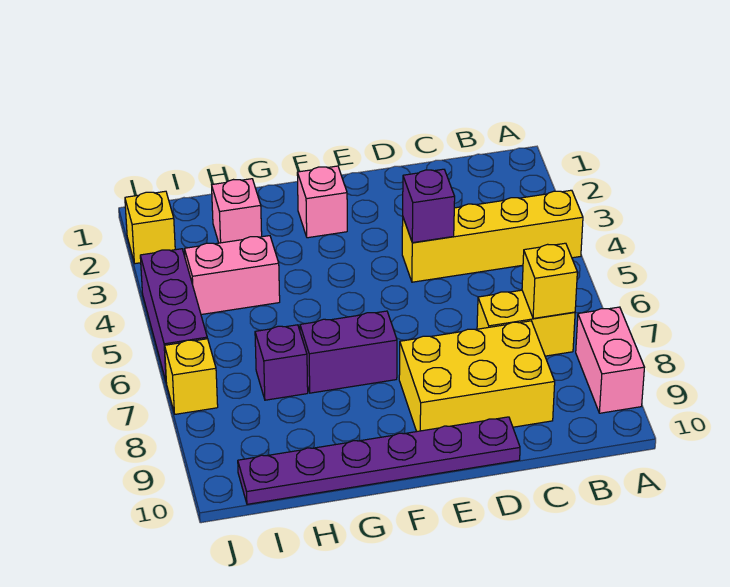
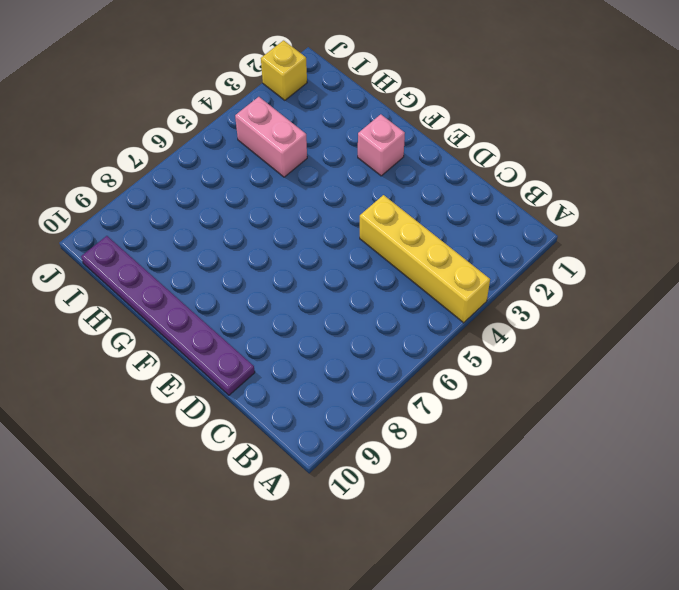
none -> pink 1x2 brick [576,307,644,413]
none -> yellow 1x2 brick [477,290,575,356]
none -> yellow 2x3 brick [399,321,555,431]

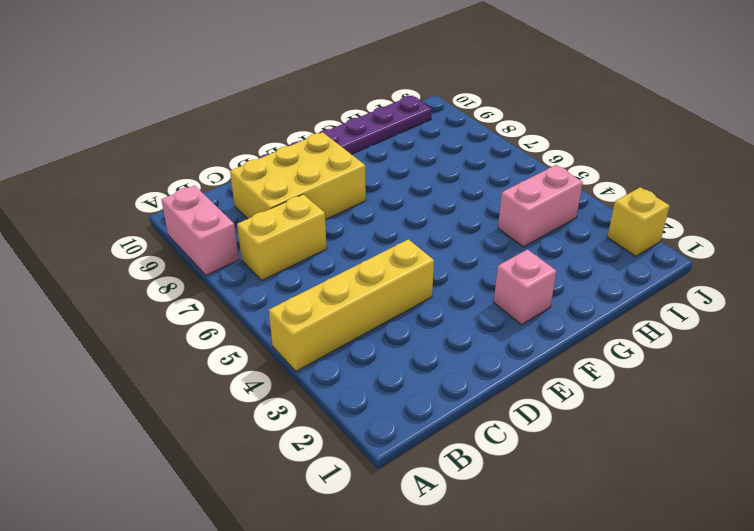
none -> purple 1x2 brick [300,311,397,393]
none -> pink 1x1 brick [212,179,262,243]
none -> purple 1x1 brick [255,325,308,400]

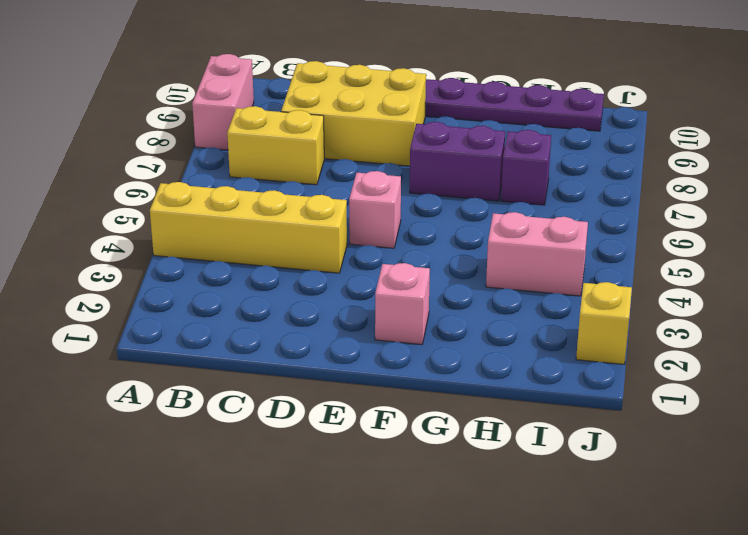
pink 1x1 brick [349,171,401,248] -> pink 1x1 brick moved to [212,179,262,243]
none -> purple 1x3 brick [140,249,207,381]
none -> yellow 1x1 brick [165,339,218,414]
none -> yellow 1x1 brick [522,243,577,319]

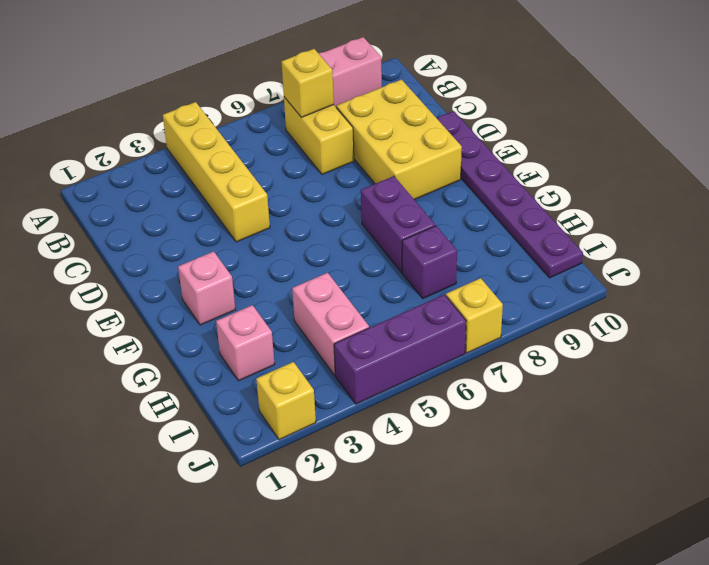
none -> purple 1x1 brick [403,169,455,243]

